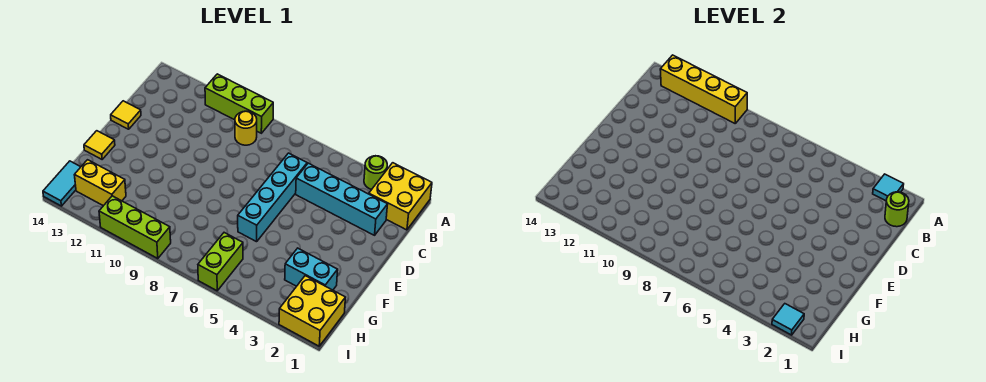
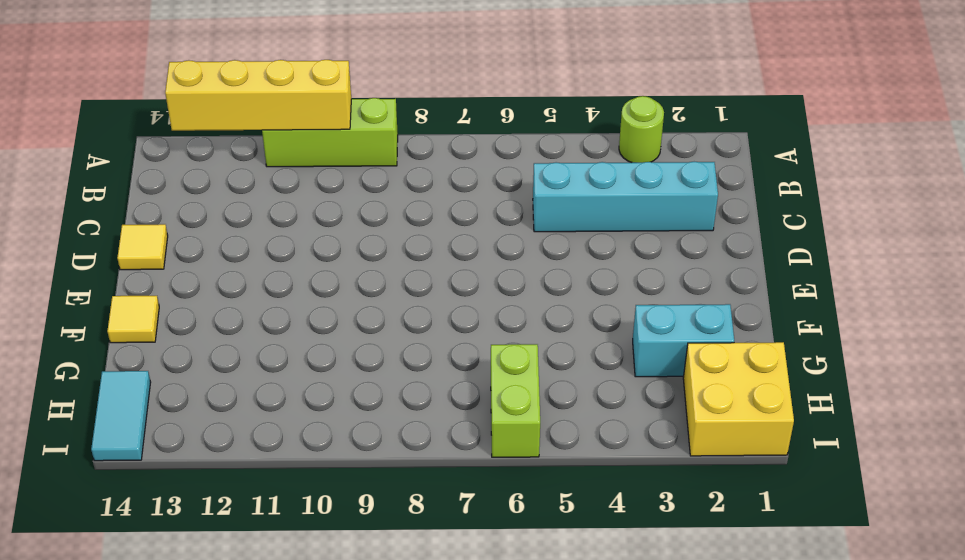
none -> yellow 2x2 brick [369,163,432,230]
none -> yellow 1x1 round brick [235,111,257,145]
none -> cyan 1x4 brick [238,153,307,242]

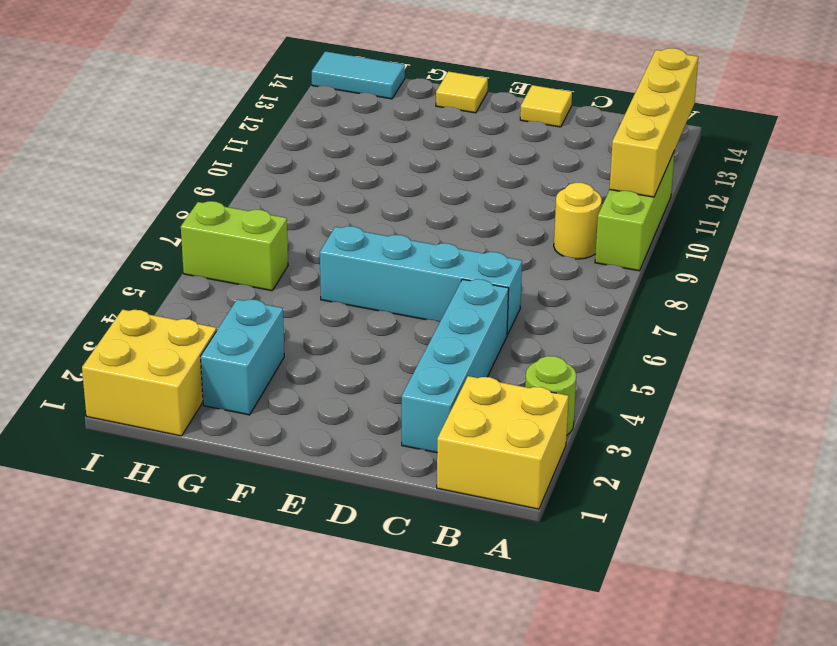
none -> yellow 1x2 brick [75,160,126,206]
none -> lime 1x3 brick [99,196,171,259]
none -> cyan 1x1 tile [873,174,904,201]

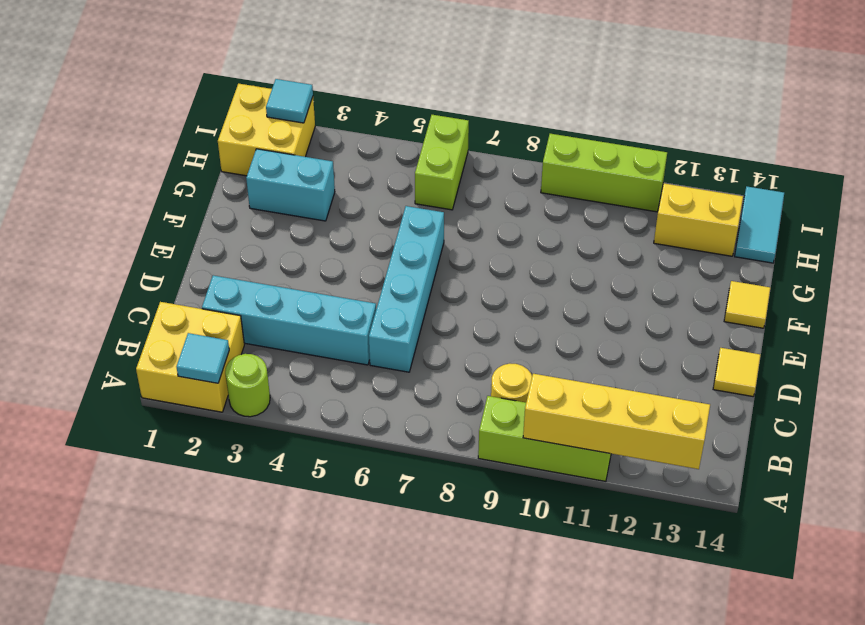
none -> lime 1x1 round brick [885,192,909,227]

